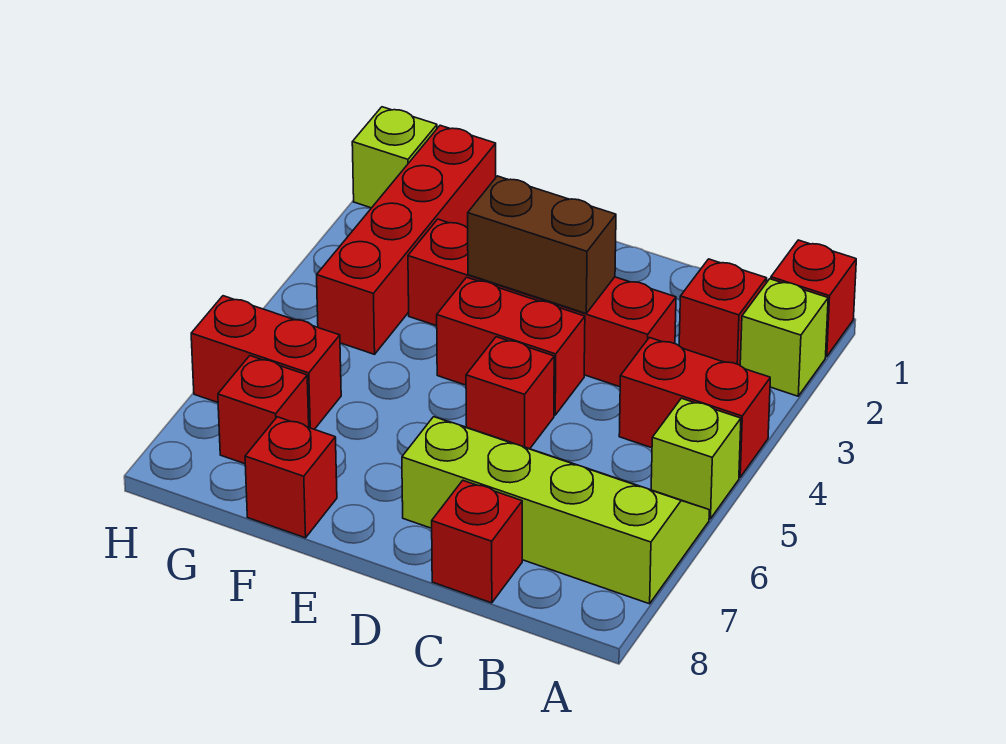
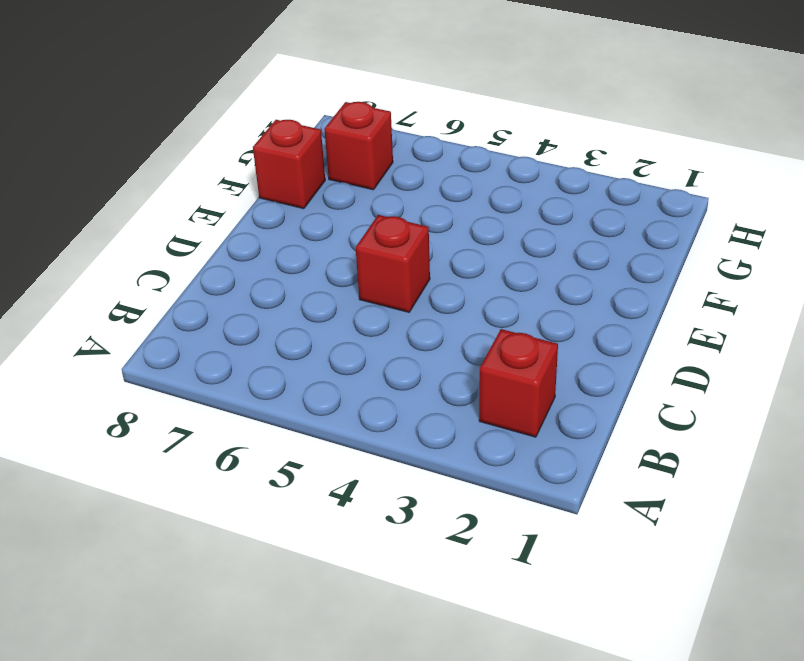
none -> red 1x1 brick [771,240,856,357]
none -> lime 1x1 brick [740,279,828,396]
none -> red 1x2 brick [619,338,770,477]

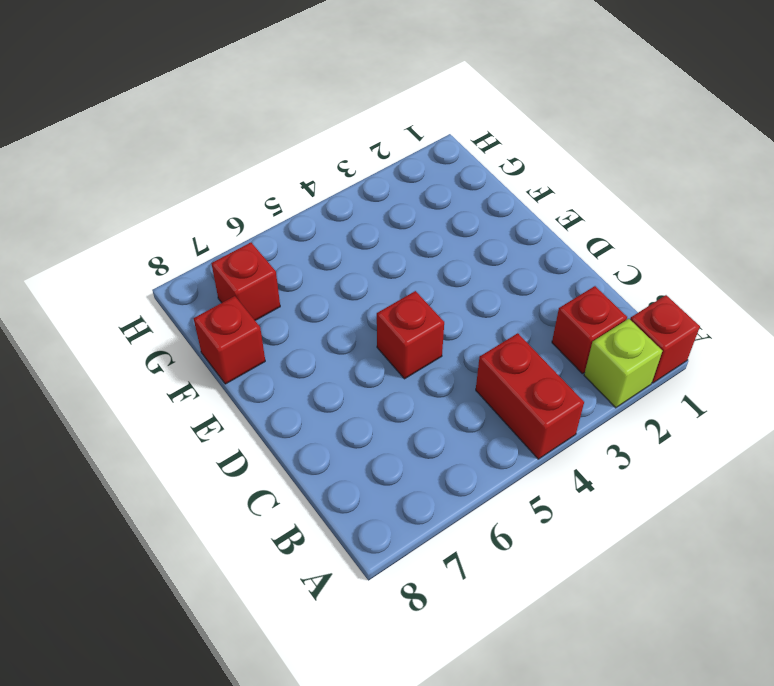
none -> lime 1x1 brick [651,398,741,519]
none -> lime 2x4 slope [402,417,709,604]
none -> red 1x4 brick [408,219,676,387]

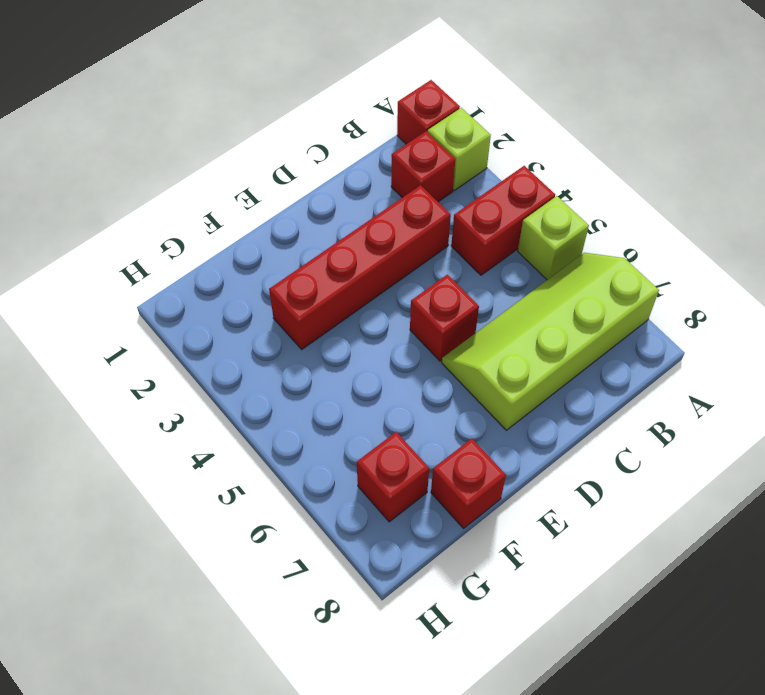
none -> red 1x1 brick [432,481,522,603]
none -> red 1x2 brick [437,277,585,415]
none -> red 1x4 brick [317,125,496,354]

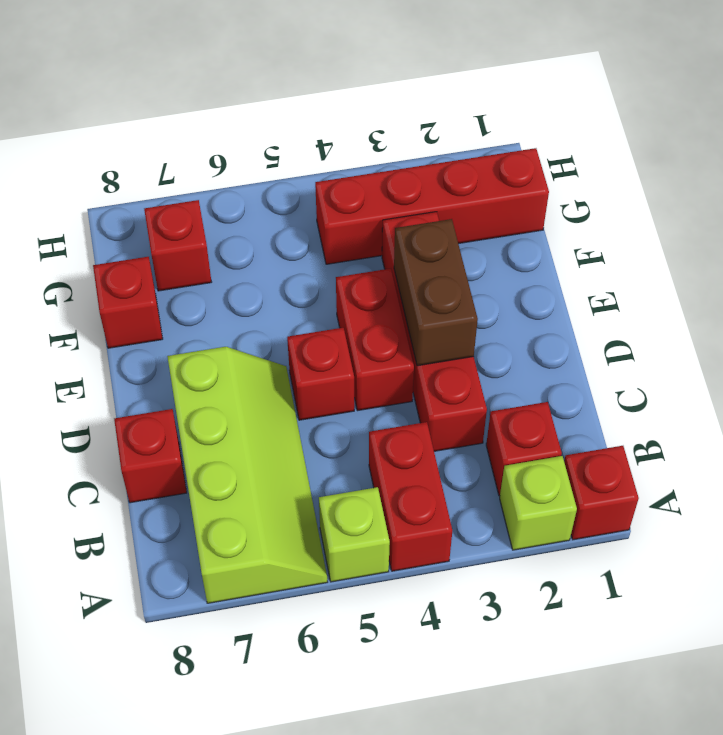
none -> red 1x2 brick [191,296,341,429]
none -> lime 1x1 brick [352,107,437,208]

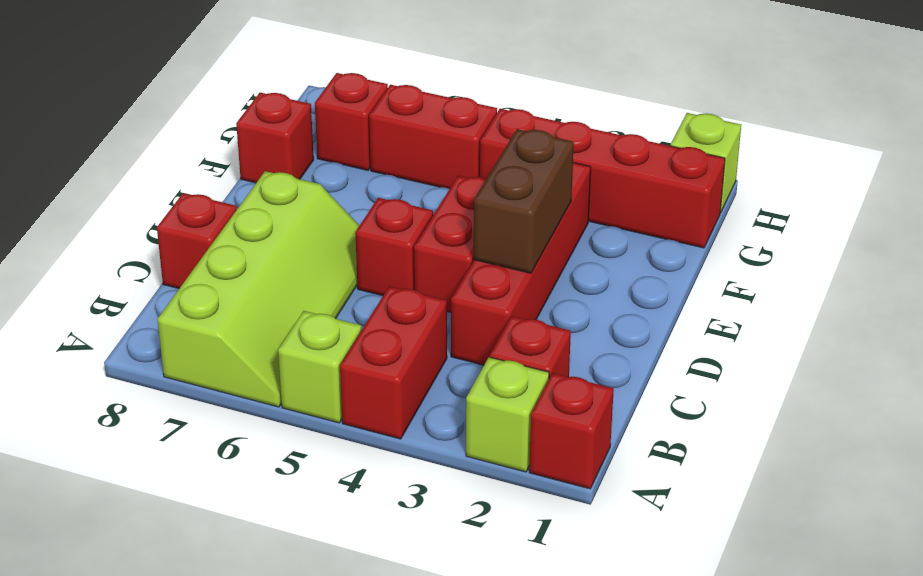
red 1x2 brick [369,85,497,189] -> red 1x2 brick turned to [191,296,341,429]

